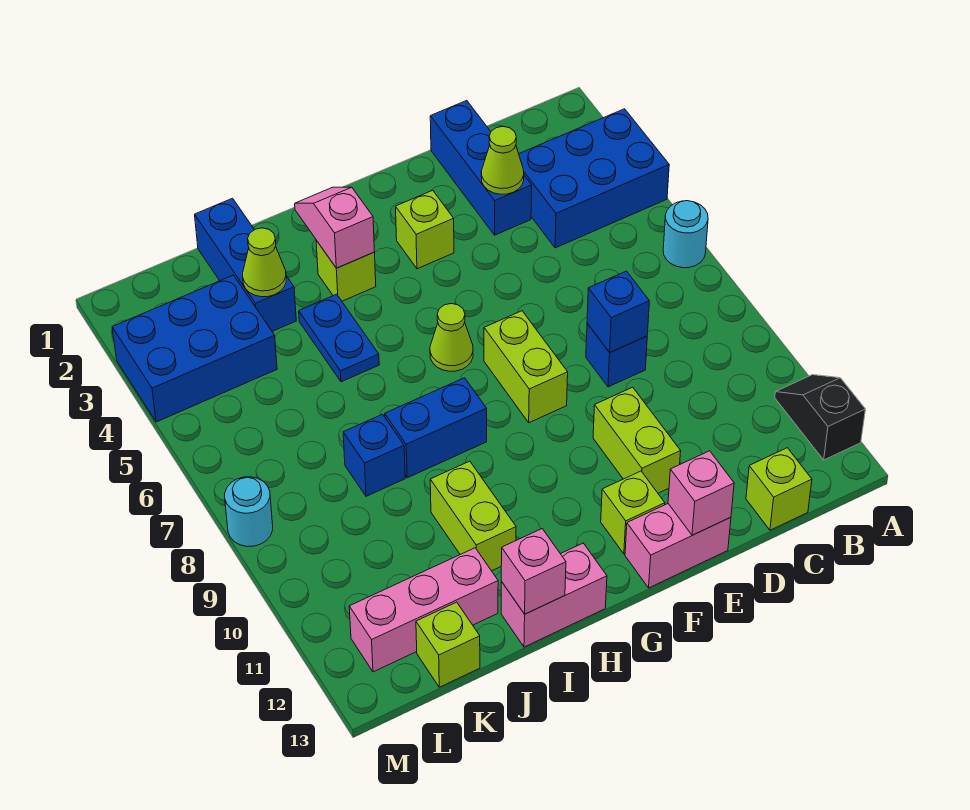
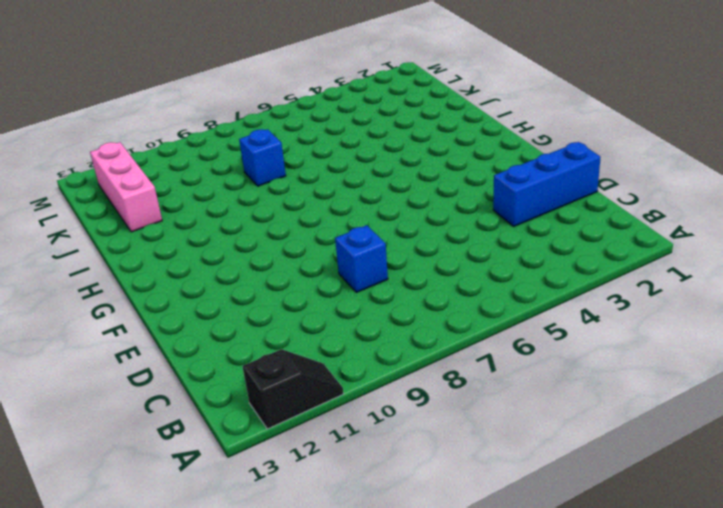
none -> blue 2x3 brick [519,109,669,248]
none -> cyan 1x1 round brick [663,201,708,268]
none -> lime 1x1 brick [746,448,812,530]

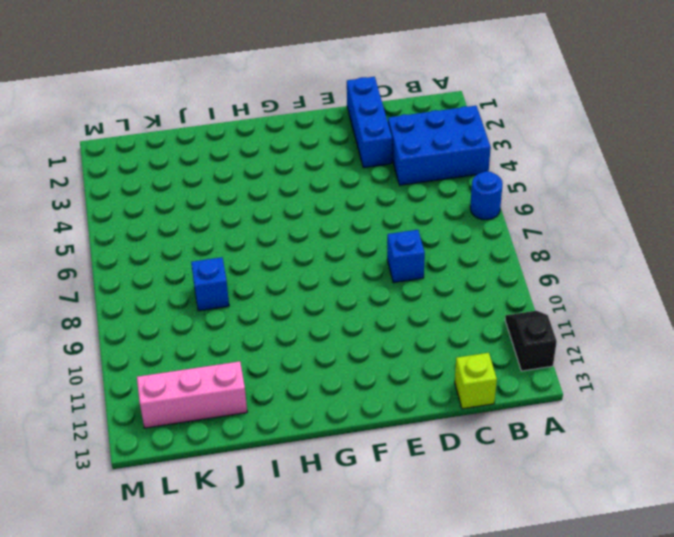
blue 1x1 round brick [470,171,503,220] -> cyan 1x1 round brick [663,201,708,268]
none -> lime 1x2 brick [593,387,681,493]
none -> pink 1x2 brick [625,504,731,588]
none -> lime 1x1 brick [396,190,454,269]

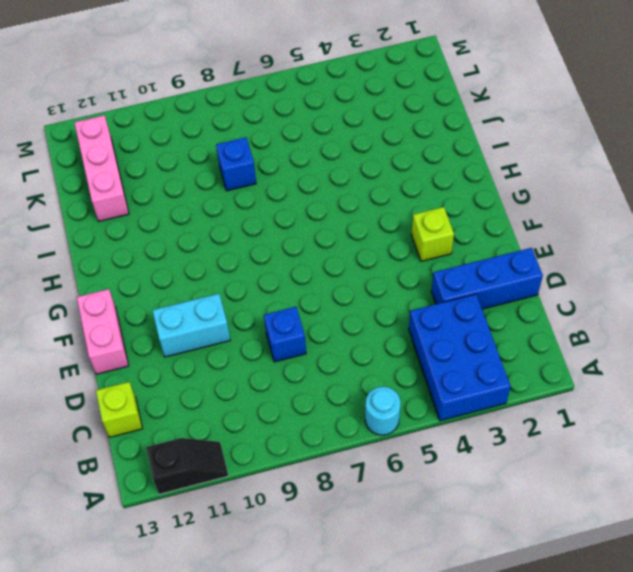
cyan 1x2 brick [152,294,230,357] -> lime 1x2 brick [593,387,681,493]
none -> lime 1x2 brick [484,311,568,423]
none -> lime 1x1 brick [601,471,665,554]
none -> lime 1x1 cone [430,304,473,371]

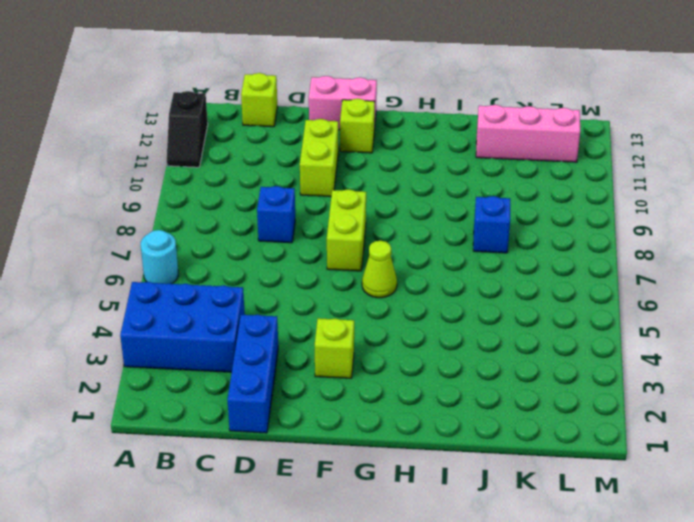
none -> lime 1x1 brick [316,240,376,301]
none -> blue 1x2 brick [385,378,487,478]
none -> pink 1x2 brick [501,543,607,647]

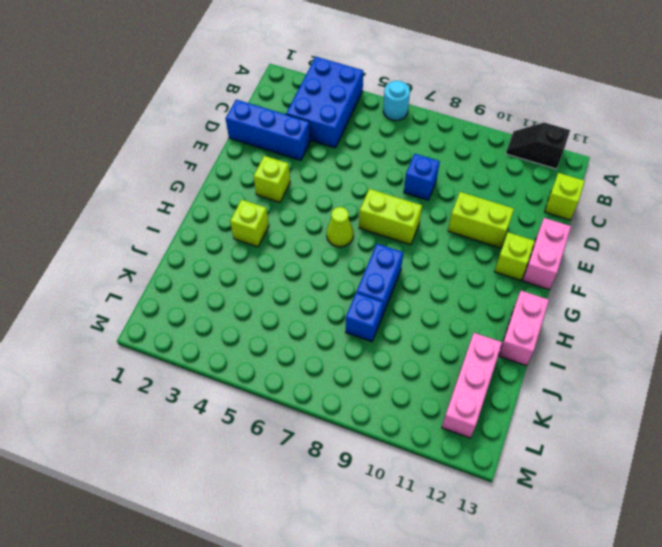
none -> blue 1x2 plate [299,294,379,382]
none -> lime 1x2 brick [430,461,516,571]
none -> blue 1x3 brick [195,198,296,331]

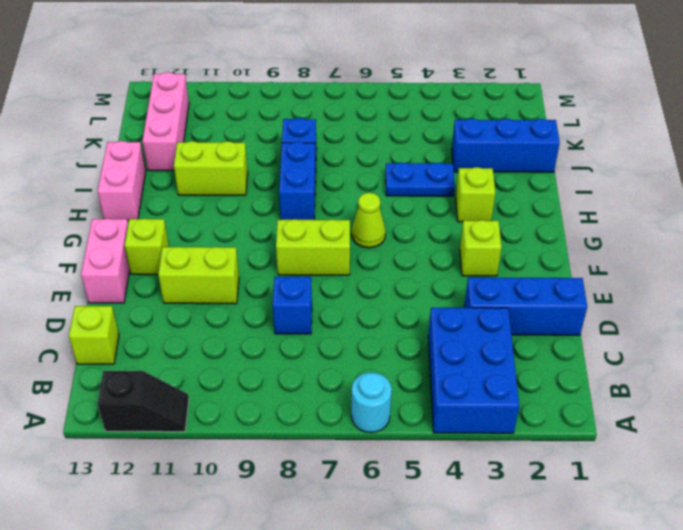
none -> blue 2x3 brick [112,275,277,422]
none -> lime 1x1 brick [416,602,480,687]
none -> cyan 1x1 round brick [225,477,273,547]

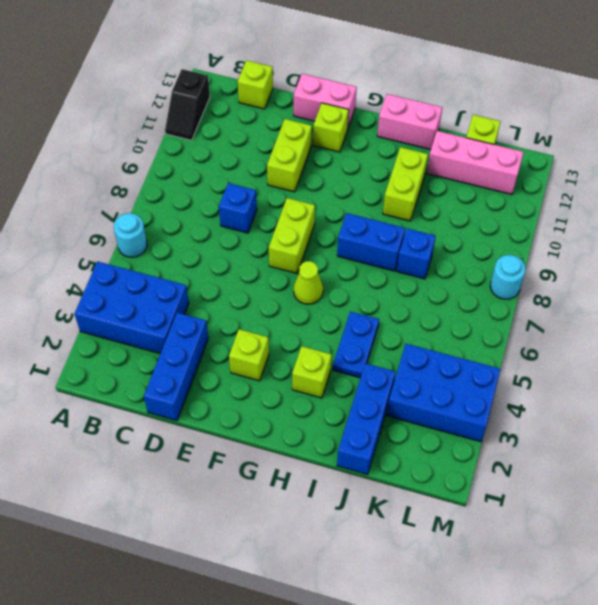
none -> lime 1x1 cone [481,126,524,194]
none -> blue 1x1 brick [587,271,649,352]
none -> pink 1x1 brick [668,451,734,535]

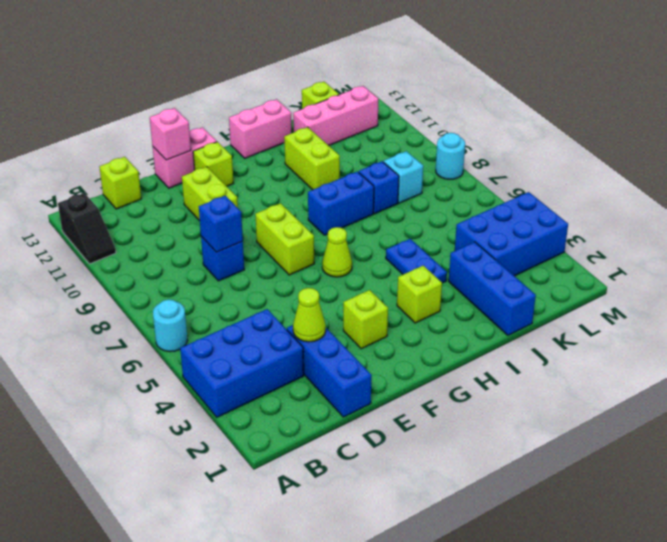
cyan 1x1 brick [383,151,423,203] -> none
none -> pink 1x2 slope [295,187,375,268]
none -> pink 1x1 brick [501,529,566,614]
none -> lime 1x1 cone [243,228,286,297]

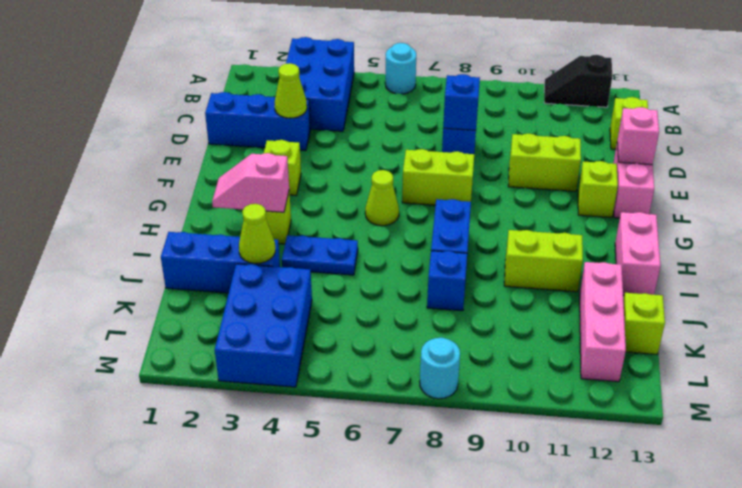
none -> pink 1x1 brick [501,529,566,614]

